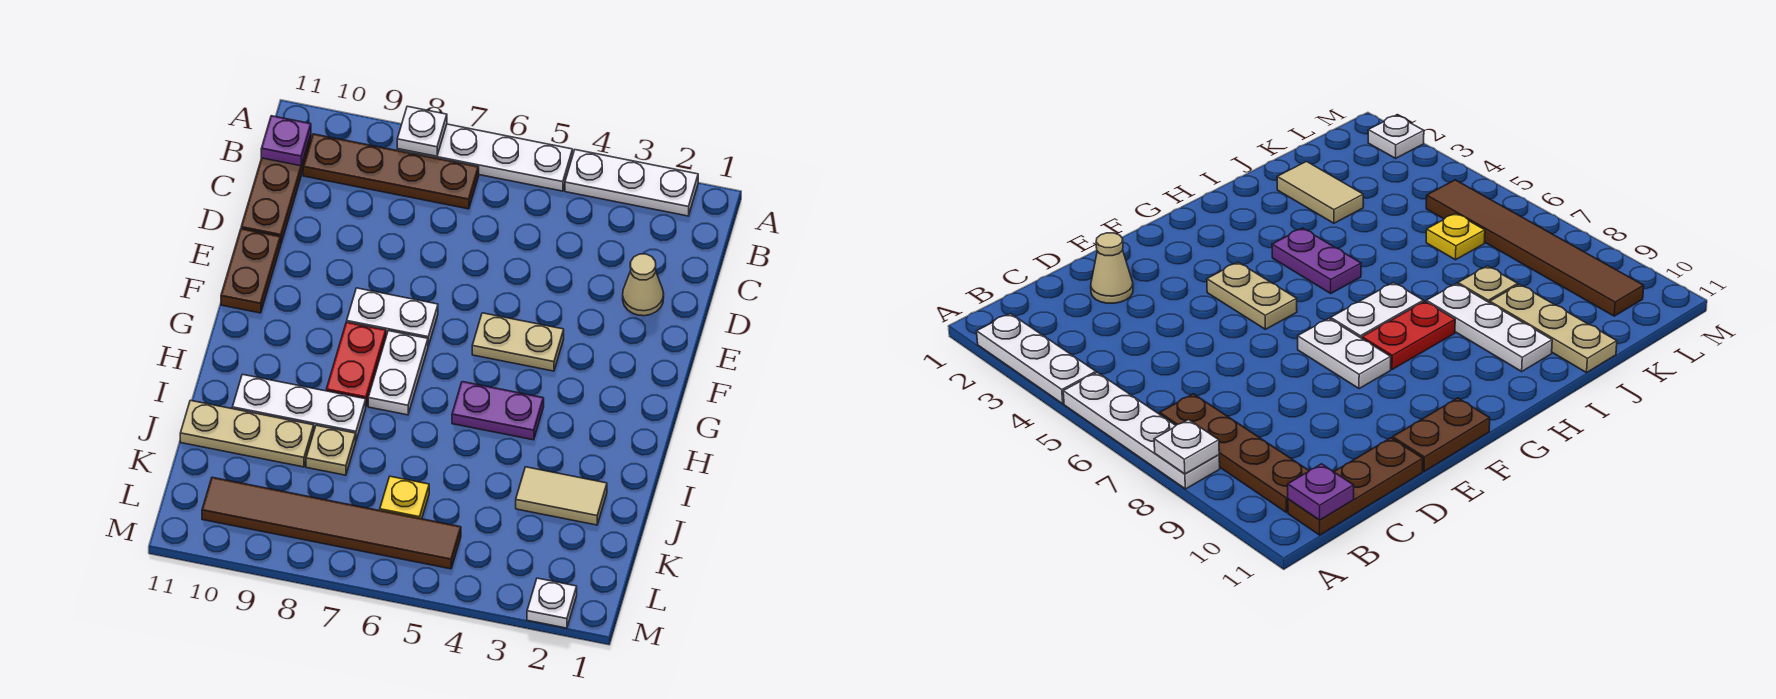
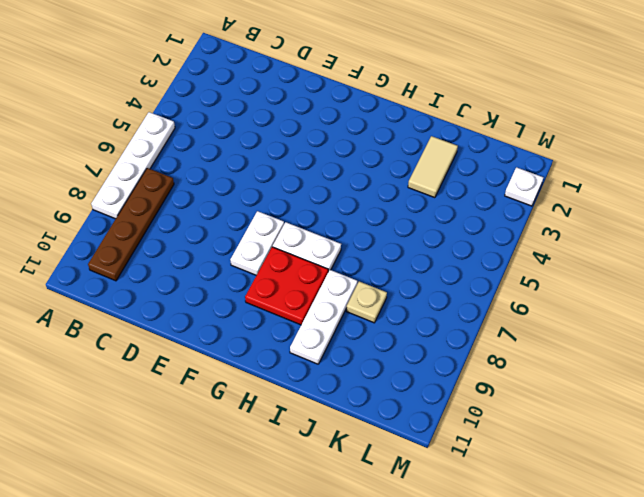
red 2x2 plate [245,247,328,325] -> red 1x2 plate [326,322,386,406]
none -> white 1x3 plate [565,150,698,216]
none -> brown 1x3 plate [241,135,311,243]
none -> tan 1x1 cone [623,254,664,316]

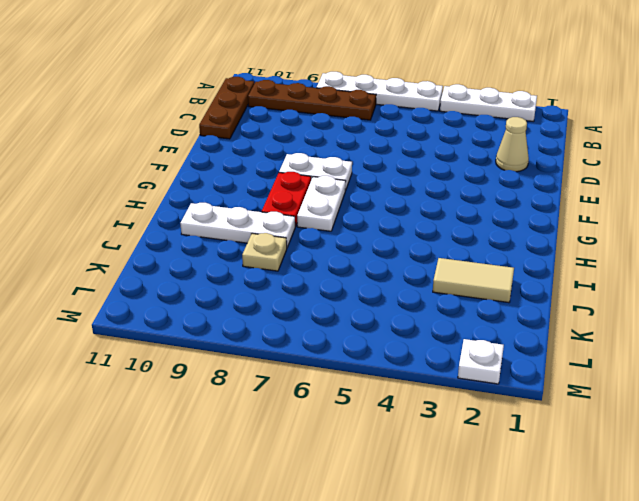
none -> brown 1x2 plate [221,229,281,313]
none -> tan 1x2 plate [472,313,564,371]
none -> purple 1x2 plate [452,382,544,440]

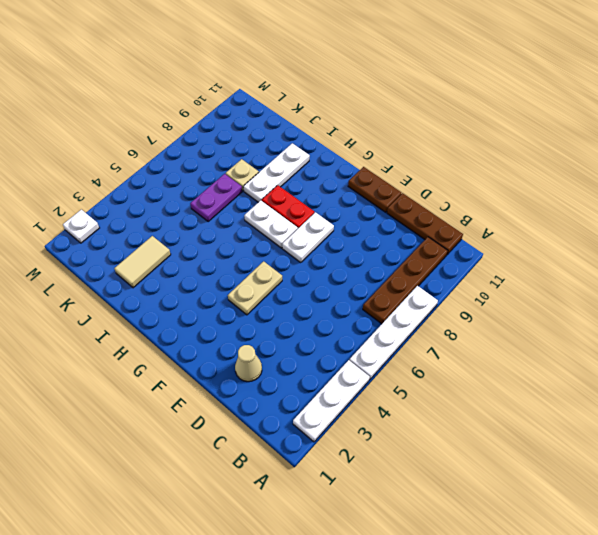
purple 1x2 plate [190,174,242,222] -> purple 1x2 plate moved to [452,382,544,440]
none -> tan 1x3 plate [180,400,314,467]
none -> yellow 1x1 plate [380,476,429,519]
none -> brown 1x6 tile [202,477,461,569]

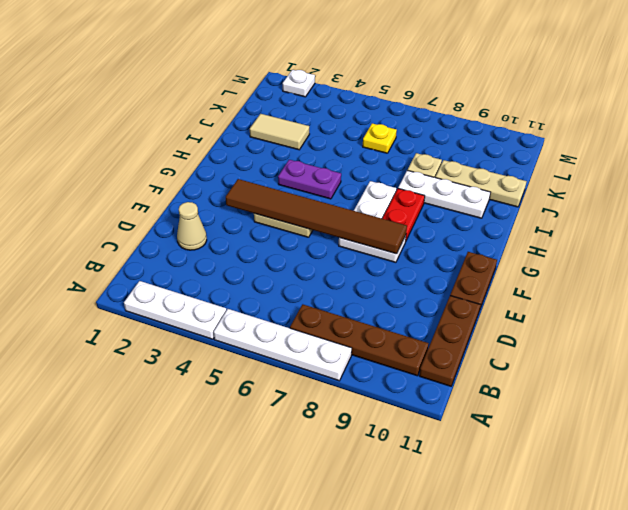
brown 1x6 tile [226,179,407,254] -> brown 1x6 tile moved to [202,477,461,569]
none -> white 1x1 plate [397,106,447,156]
none -> purple 1x1 plate [261,116,311,166]

